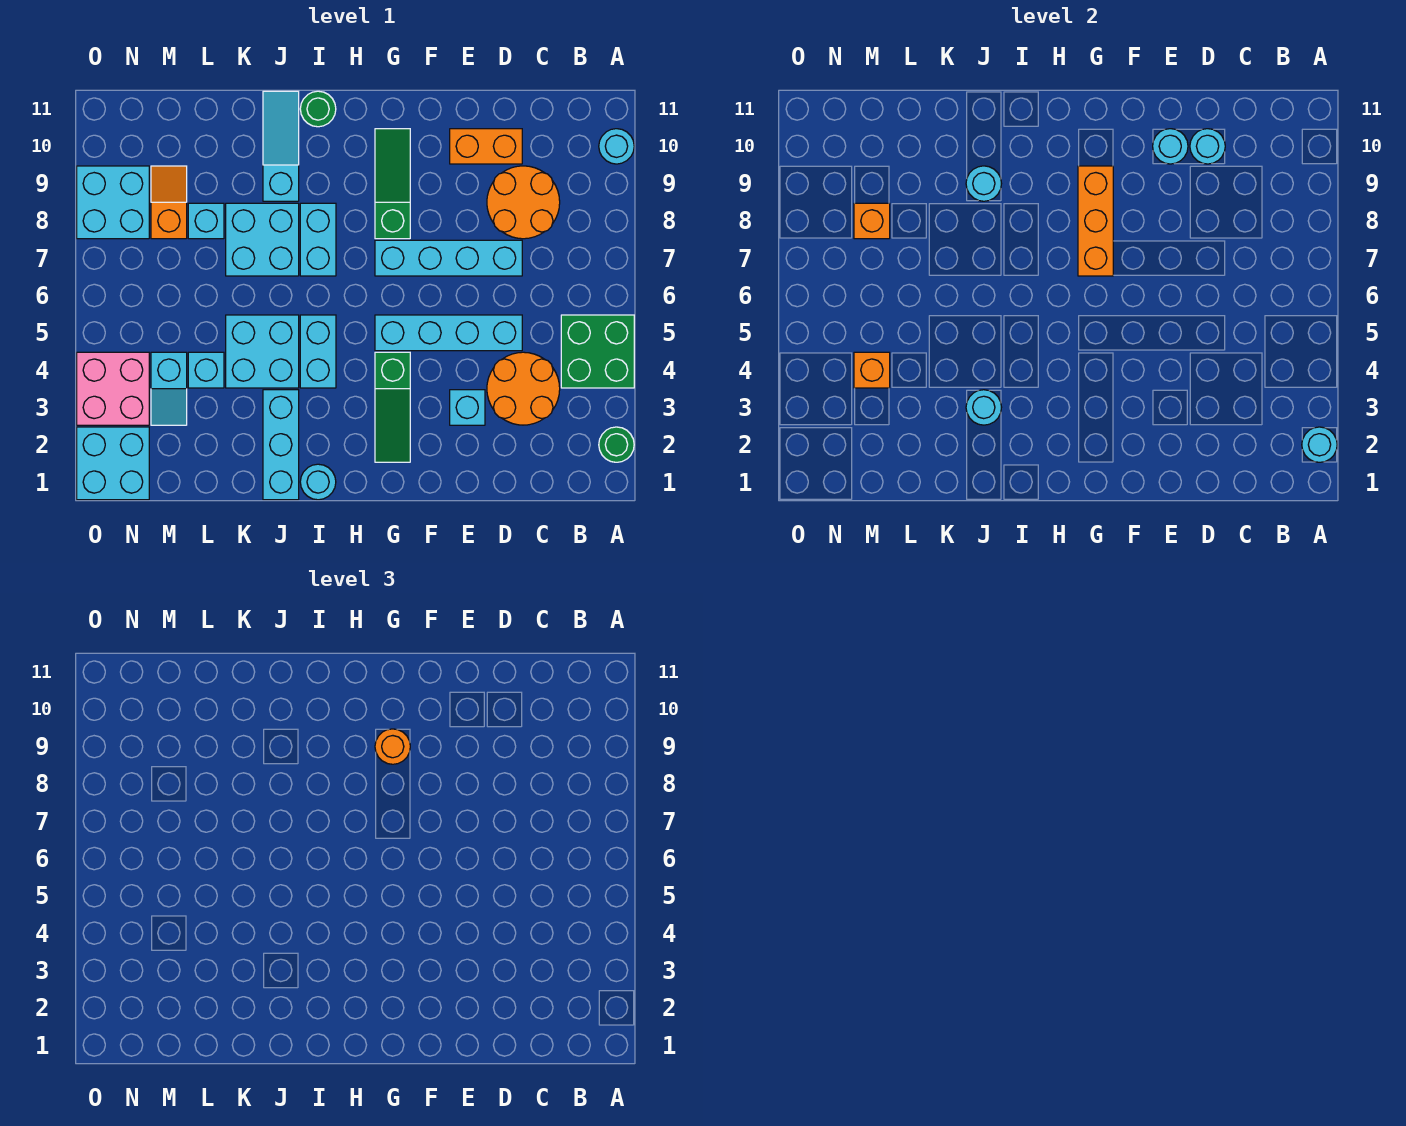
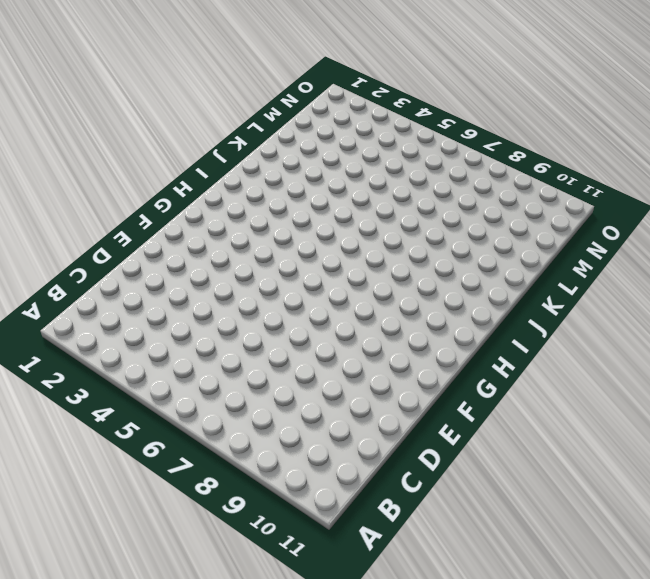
none -> green 1x1 round brick [599,427,634,462]
none -> green 2x2 brick [561,315,634,388]
none -> cyan 1x1 round brick [599,129,634,164]
none -> orange 2x2 round brick [487,352,560,425]

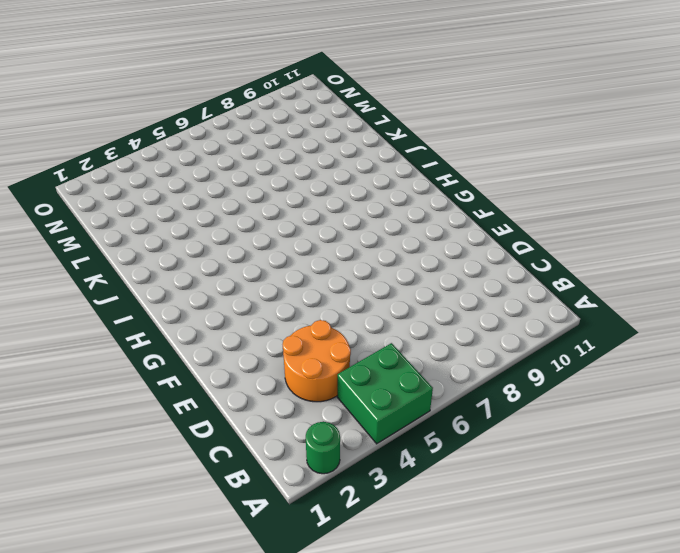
none -> cyan 1x1 round brick [599,129,634,164]
none -> orange 2x2 round brick [487,166,560,239]
none -> cyan 1x4 brick [375,315,522,351]
none -> cyan 1x4 brick [375,240,522,276]

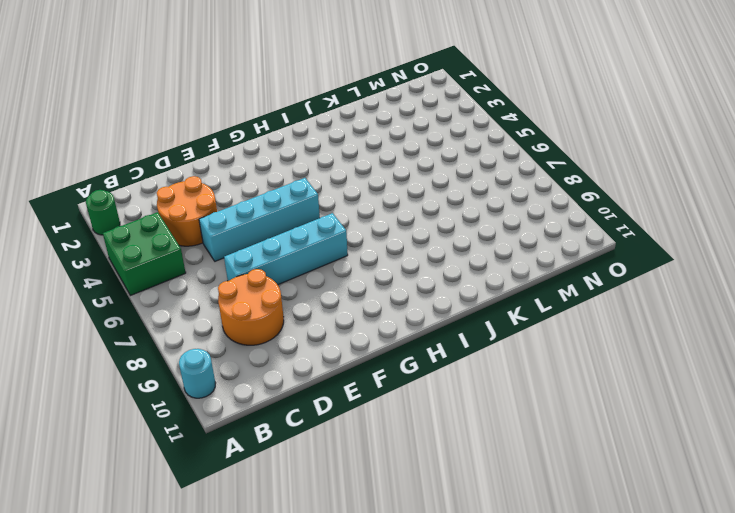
none -> orange 1x2 brick [450,129,522,164]
none -> cyan 1x1 brick [450,390,485,425]
none -> green 1x3 slope [375,352,410,462]
none -> green 1x3 slope [375,129,410,239]

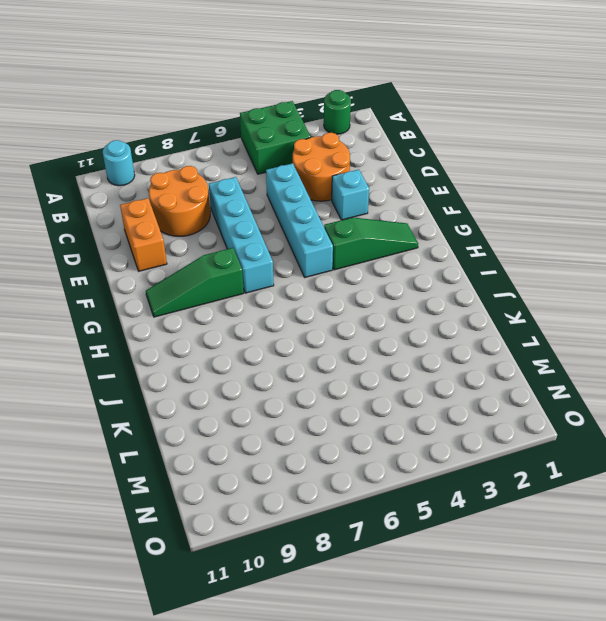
none -> cyan 1x1 round brick [300,464,336,500]
none -> cyan 1x2 brick [300,315,336,388]
none -> cyan 1x2 brick [300,203,336,276]
none -> green 1x1 round brick [300,91,336,127]

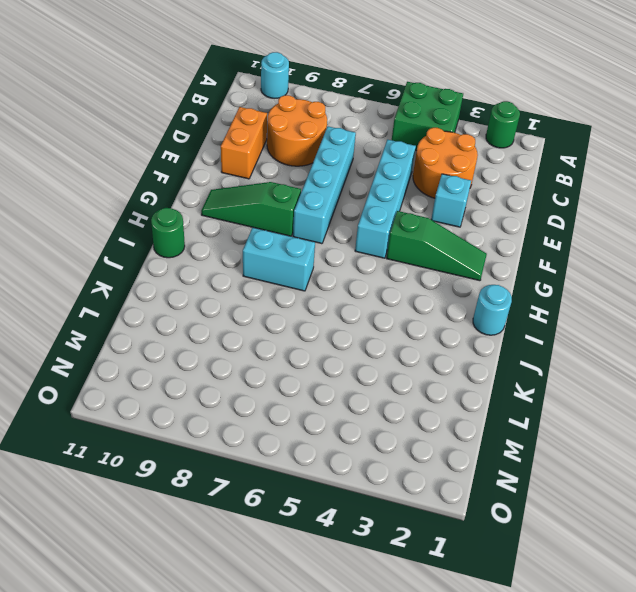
none -> cyan 1x2 brick [300,315,336,388]
none -> cyan 1x3 brick [263,390,299,500]
none -> cyan 2x2 brick [226,315,299,388]
none -> cyan 2x2 brick [226,203,299,276]

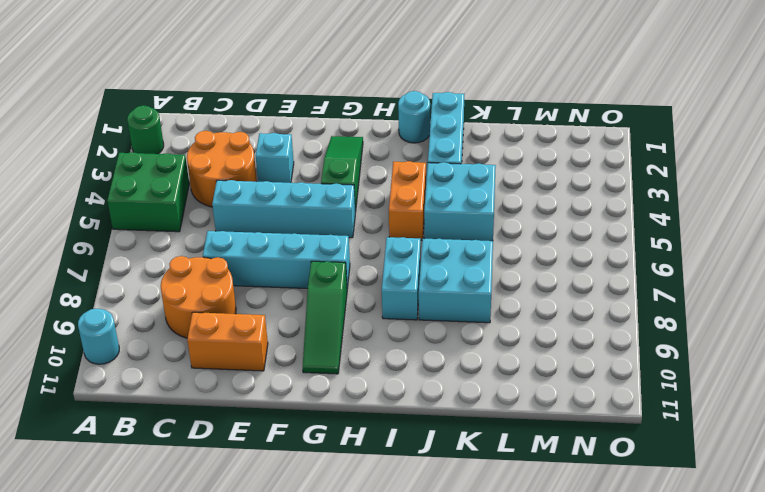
orange 1x2 brick [389,161,426,240] -> cyan 1x2 brick [300,315,336,388]
none -> green 1x1 round brick [300,91,336,127]
none -> cyan 1x3 slope [263,91,299,201]
none -> cyan 1x1 brick [188,352,224,388]
none -> cyan 1x1 brick [188,203,224,239]

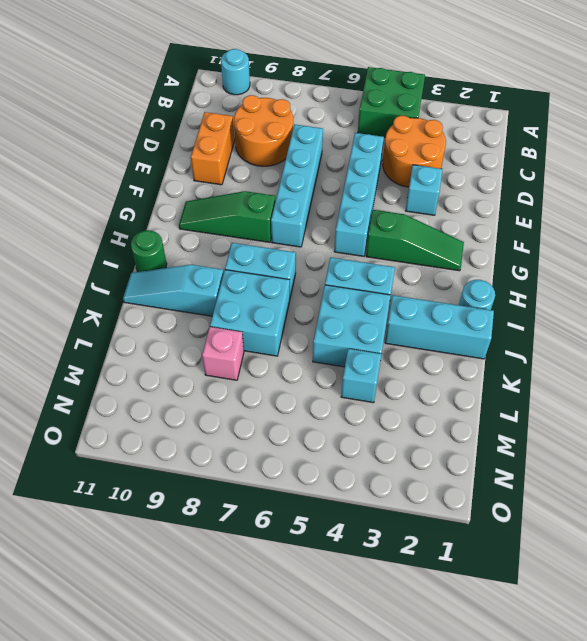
pink 1x1 brick [202,327,244,380] -> cyan 1x1 brick [188,203,224,239]
none -> green 1x1 round brick [599,427,634,462]
none -> cyan 1x2 slope [151,352,187,425]
none -> orange 1x2 slope [151,166,187,239]
none -> cyan 2x2 brick [77,427,149,500]

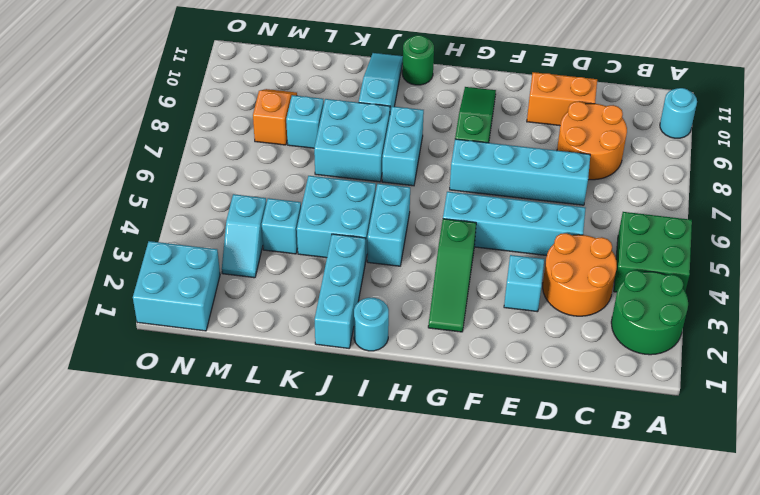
green 2x2 round brick [611,270,688,355] -> green 1x1 round brick [599,427,634,462]
none -> pink 2x2 brick [77,352,149,425]
none -> cyan 2x2 brick [77,166,149,239]
none -> cyan 1x1 round brick [1302,427,1337,462]
none -> cyan 1x1 round brick [1190,129,1225,164]

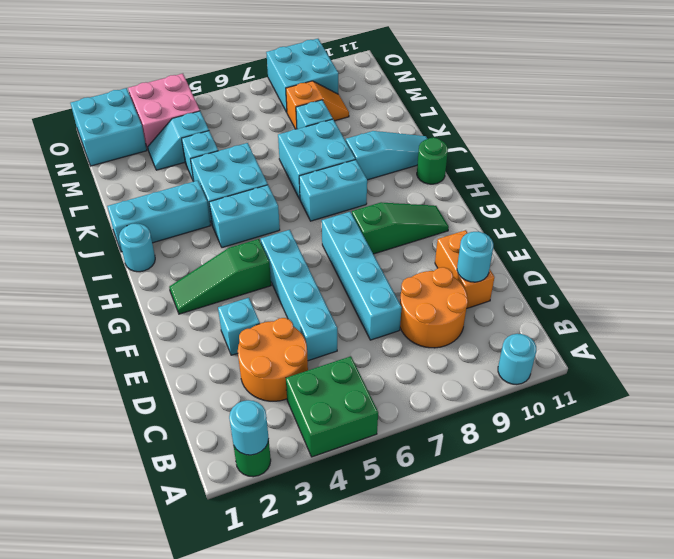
none -> cyan 1x1 round brick [1153,129,1188,164]
none -> orange 1x3 brick [1078,166,1113,276]
none -> cyan 1x1 round brick [966,390,1002,425]
none -> cyan 1x1 round brick [966,166,1002,201]

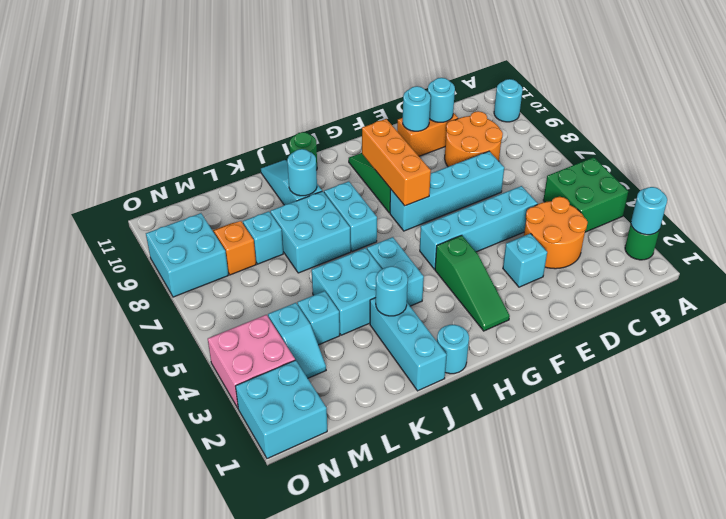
none -> orange 1x1 brick [854,352,890,388]
none -> orange 1x1 brick [854,203,890,239]
none -> orange 1x1 round brick [375,729,410,764]

